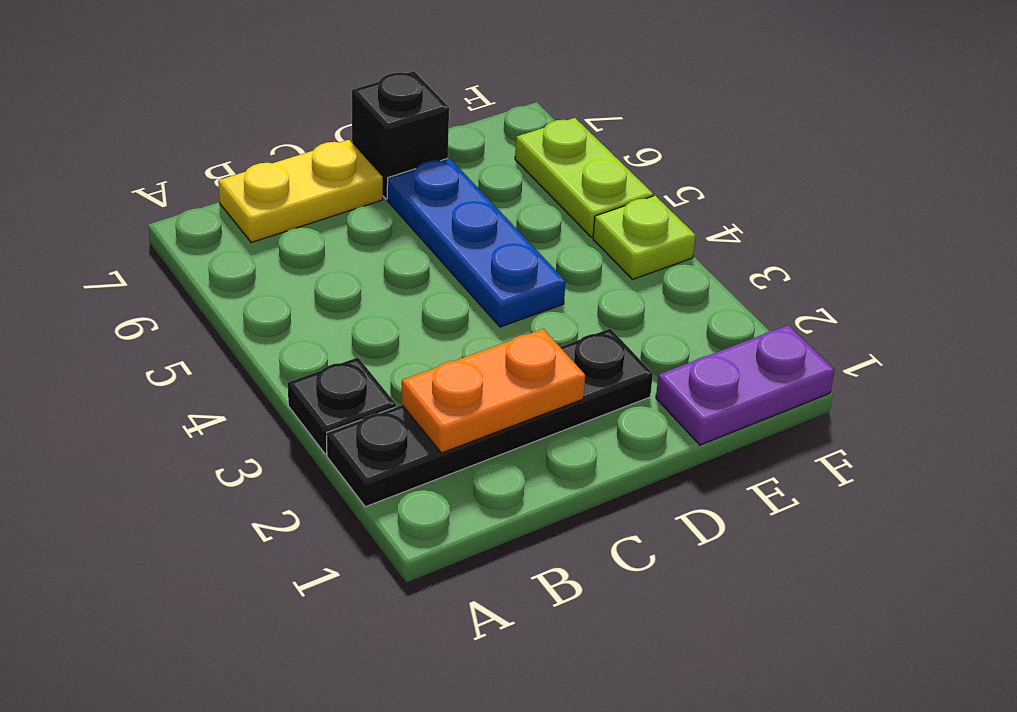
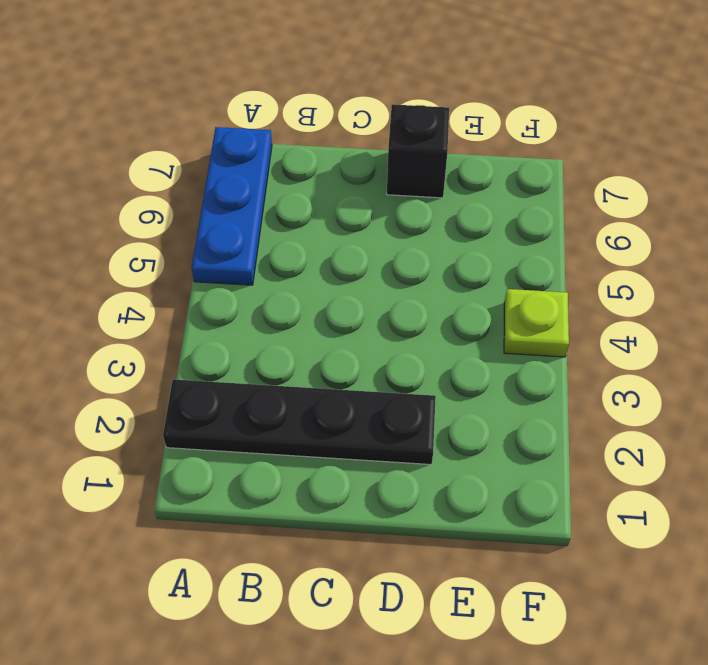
blue 1x3 plate [192,127,272,285] -> blue 1x3 plate moved to [387,158,566,327]
none -> black 1x1 plate [288,357,396,454]
none -> yellow 1x2 plate [218,140,383,242]

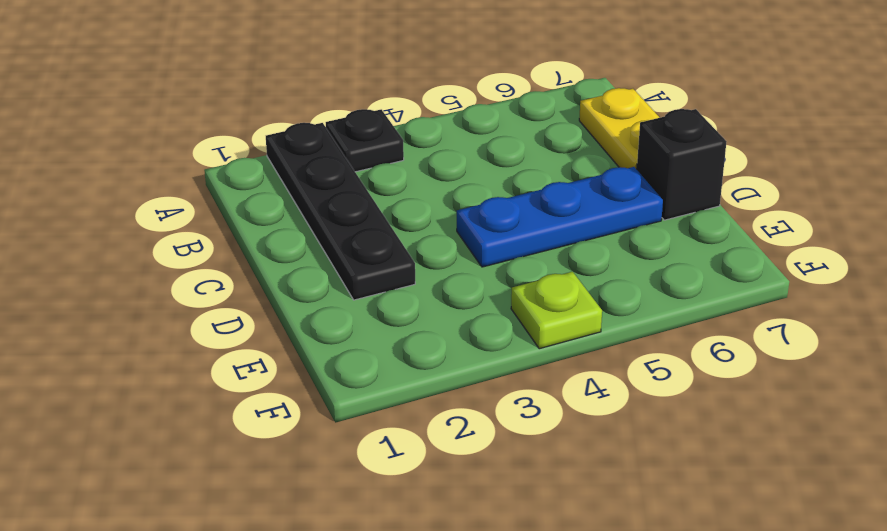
none -> purple 1x2 plate [656,325,834,445]
none -> lime 1x2 plate [515,118,653,237]

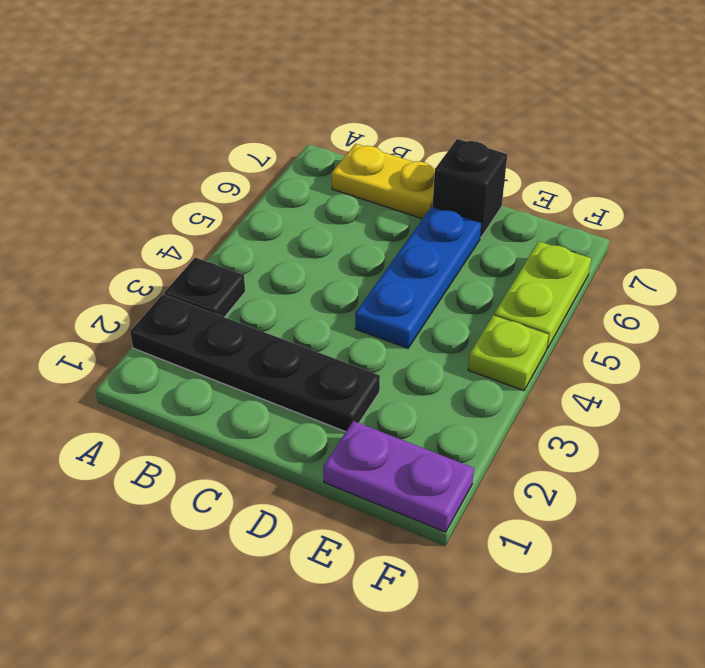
none -> orange 1x2 plate [402,329,585,453]

